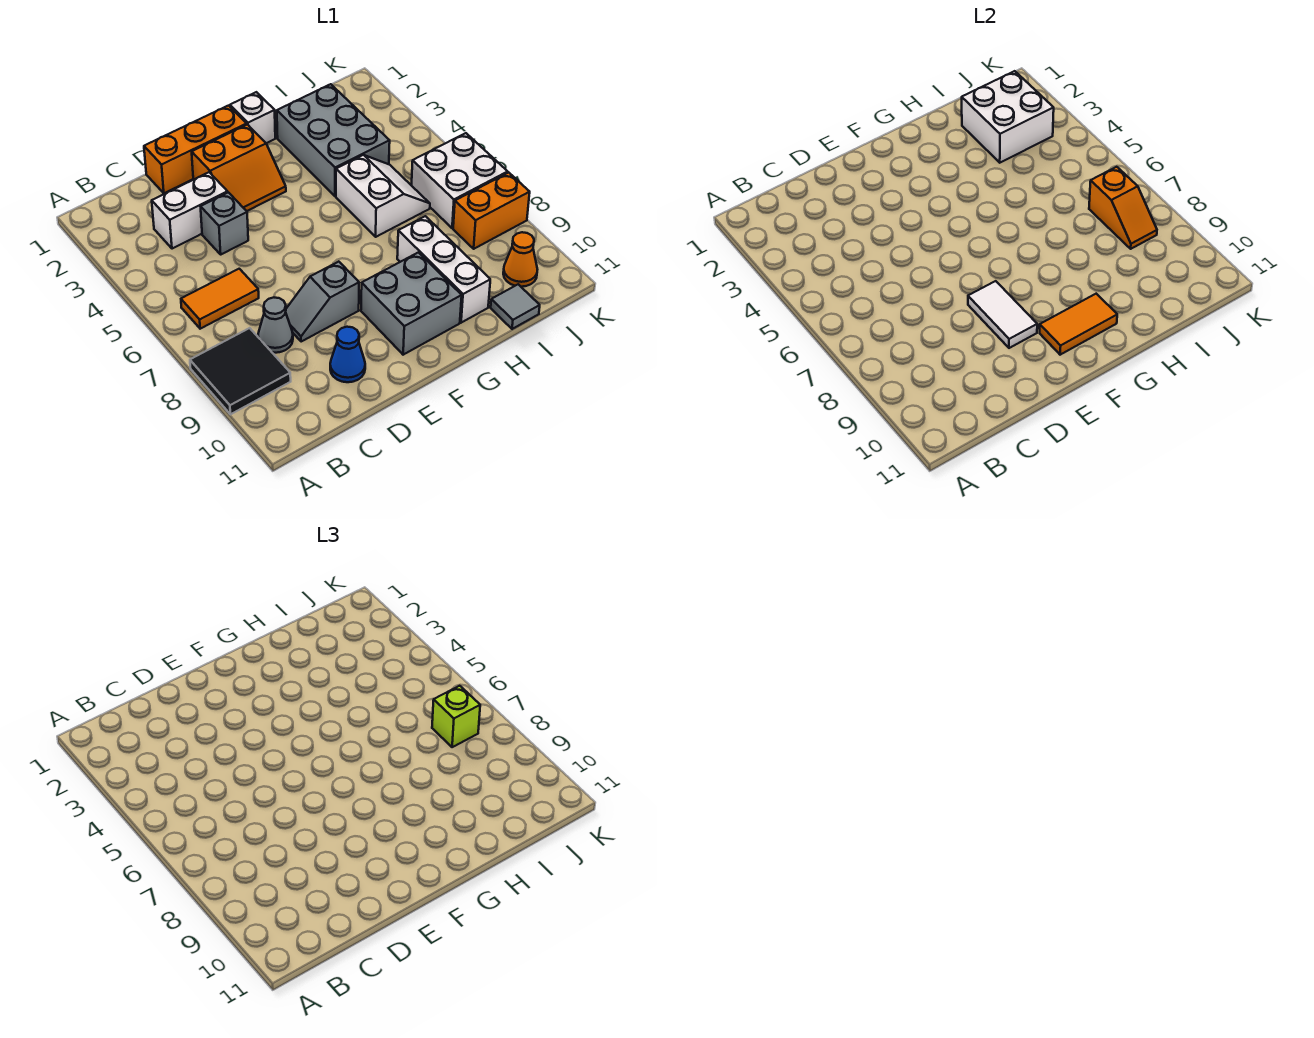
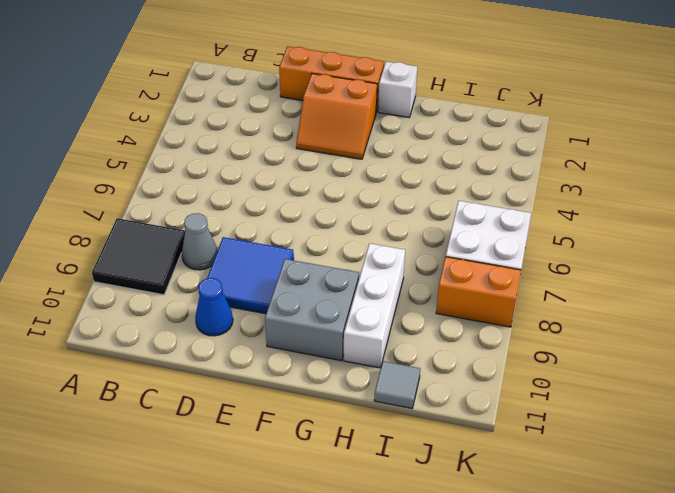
blue 2x2 tile [207,237,294,314] -> grey 1x2 slope [286,262,359,341]
none -> orange 1x2 tile [181,269,259,329]
none -> white 1x2 brick [152,172,228,249]
none -> grey 1x1 brick [201,192,248,254]

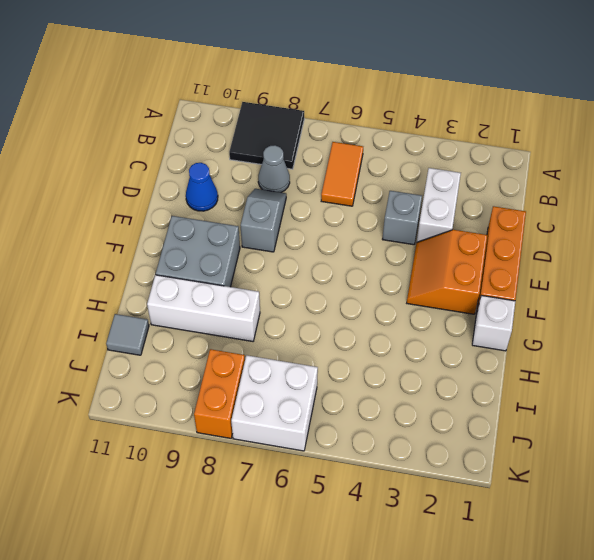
none -> grey 2x3 brick [277,84,390,196]
none -> white 2x2 slope [336,155,430,237]
none -> orange 1x1 cone [503,232,538,287]

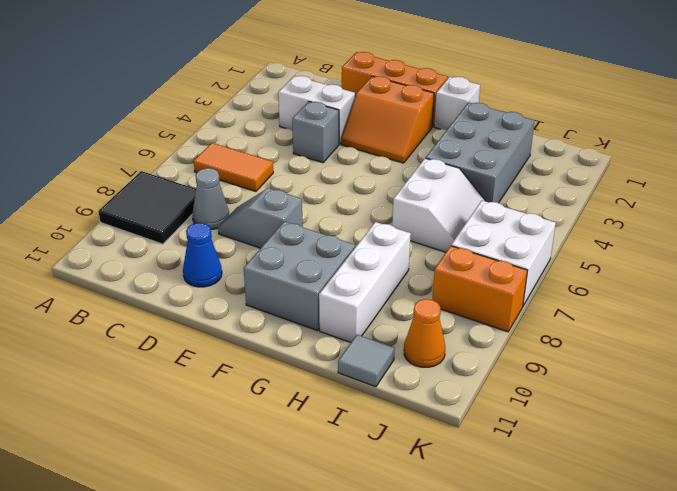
none -> white 1x2 tile [968,281,1037,348]
none -> orange 1x2 tile [1040,294,1117,355]
none -> white 2x2 brick [962,71,1054,163]

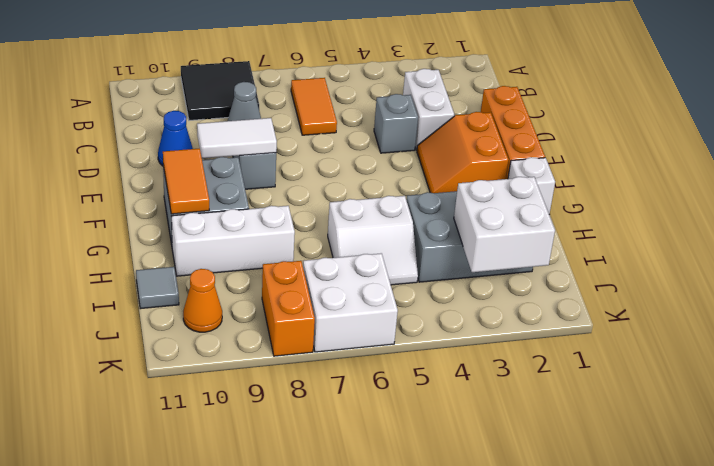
none -> orange 1x2 slope [1089,167,1157,249]
none -> lime 1x1 brick [432,686,480,747]

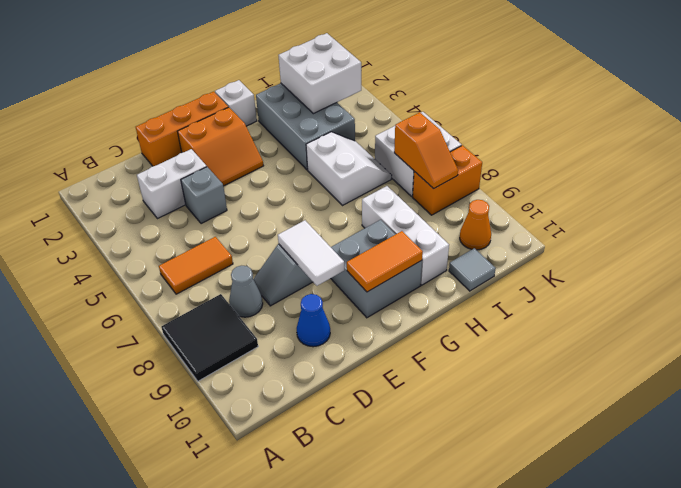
none -> lime 1x1 brick [432,686,480,747]

